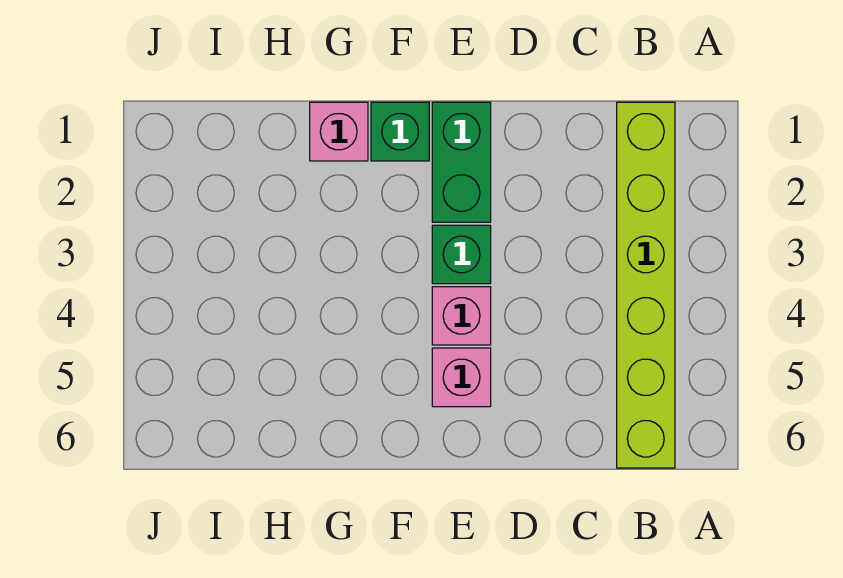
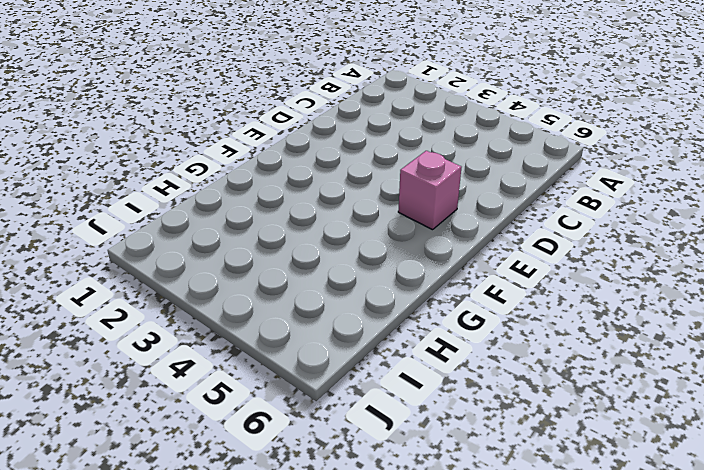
none -> lime 1x6 brick [617,102,675,468]
none -> green 1x2 brick [432,102,491,222]

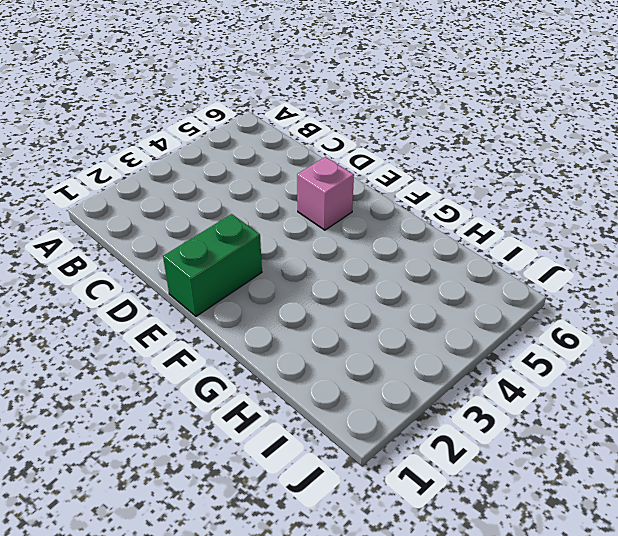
none -> lime 1x6 brick [617,102,675,468]
none -> green 1x1 brick [432,225,491,284]

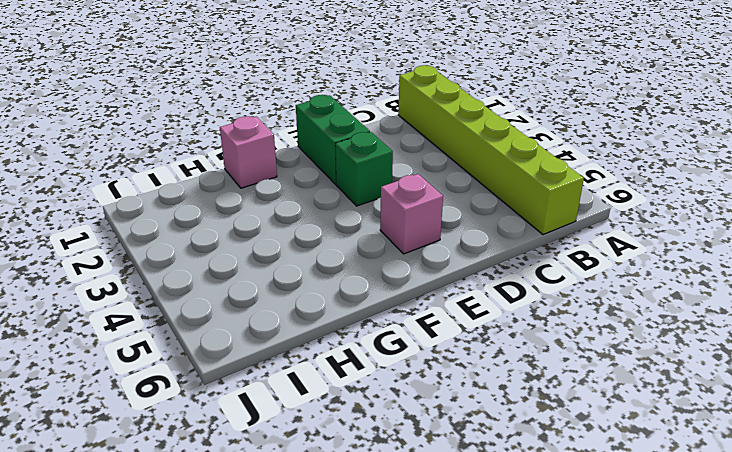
none -> pink 1x1 brick [432,287,491,345]
none -> green 1x1 brick [371,102,429,161]

